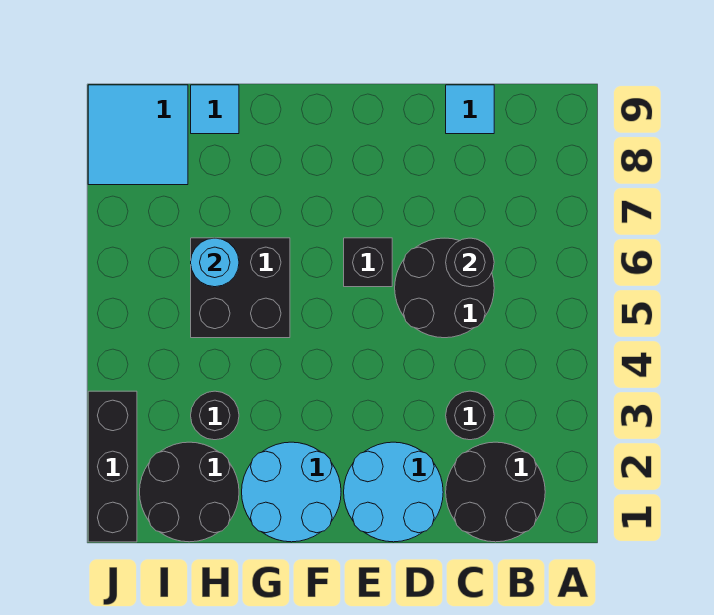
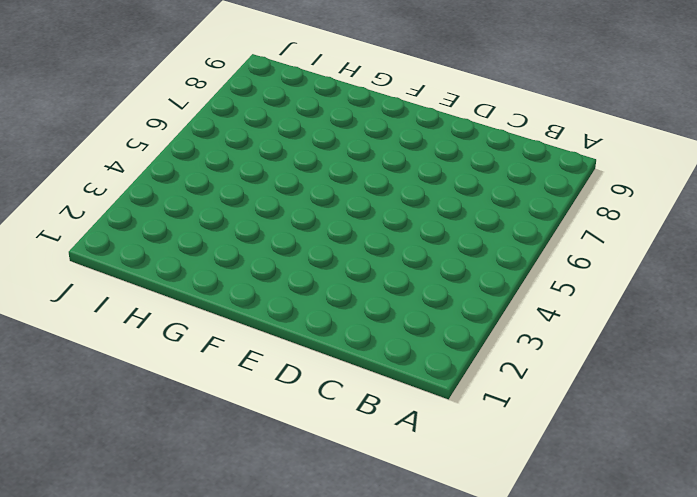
none -> black 2x2 round brick [446,442,545,542]
none -> black 1x1 round brick [446,391,494,440]
none -> black 2x2 round brick [395,238,494,338]

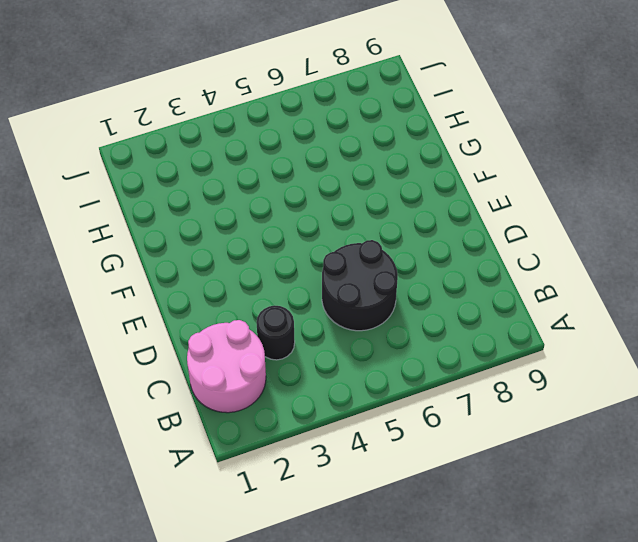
pink 2x2 round brick [187,320,266,413] -> black 2x2 round brick [446,442,545,542]
none -> cyan 1x1 tile [446,85,494,134]
none -> cyan 2x2 round brick [344,442,443,542]
none -> black 1x1 brick [344,238,392,287]

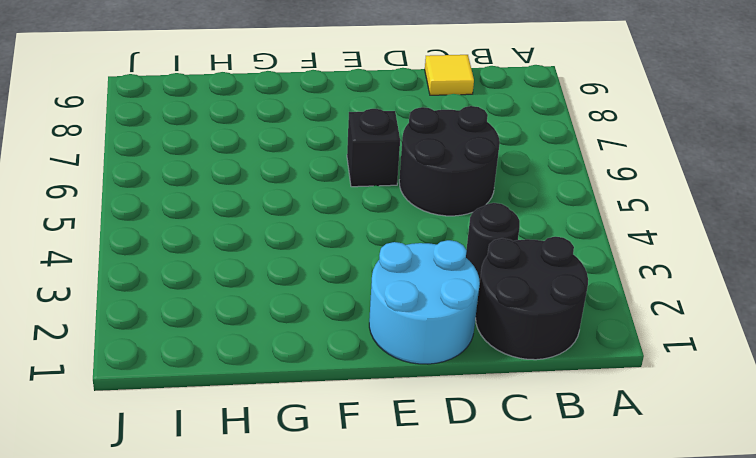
yellow 1x1 tile [425,55,474,95] -> cyan 1x1 tile [446,85,494,134]
none -> cyan 2x2 round brick [242,442,341,542]
none -> black 2x2 brick [191,238,290,338]
none -> black 2x2 round brick [140,442,239,542]

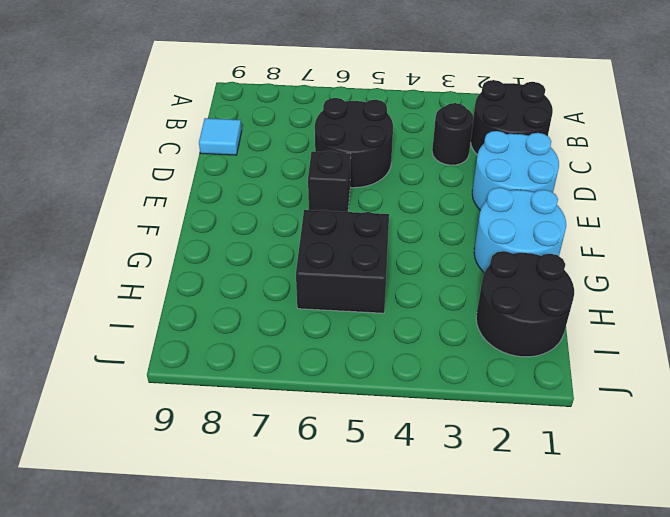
none -> black 1x1 round brick [191,391,239,440]
none -> cyan 1x1 tile [191,85,239,134]
none -> cyan 2x2 tile [88,85,188,185]

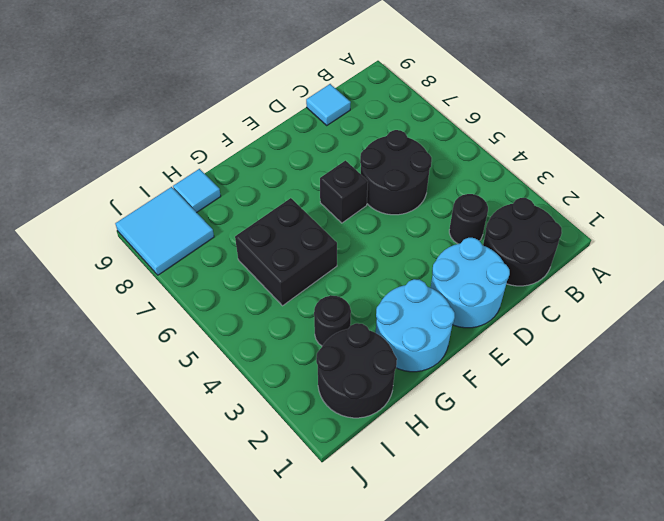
none -> black 1x3 brick [88,391,137,542]
none -> black 1x1 round brick [446,238,494,287]
none -> cyan 1x1 round brick [191,238,239,287]

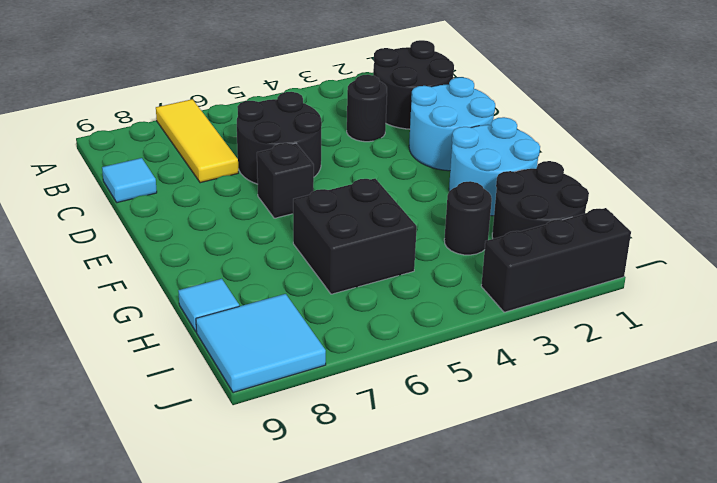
yellow 1x3 tile [156,99,238,183] -> none
none -> black 1x1 round brick [446,238,494,287]
none -> cyan 1x1 round brick [191,238,239,287]

